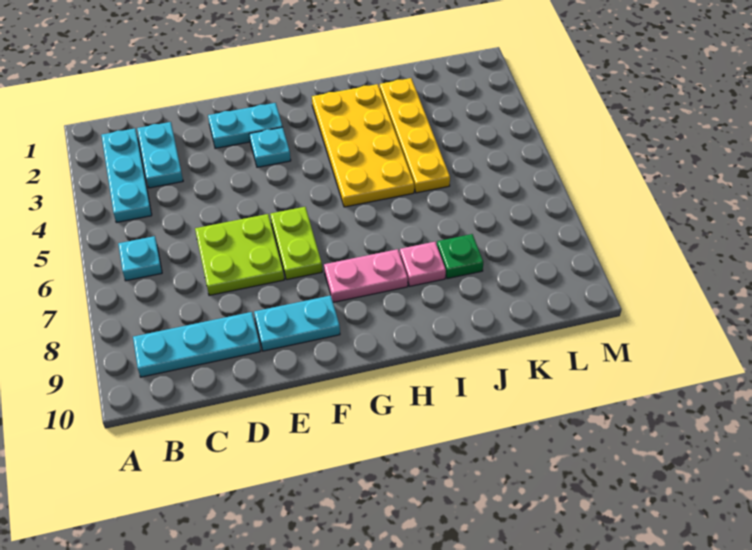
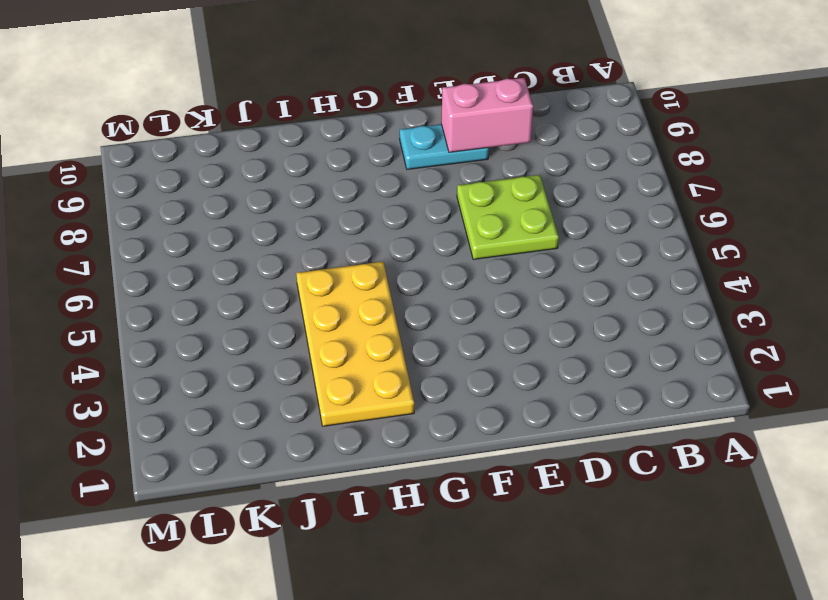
pink 1x2 brick [441,78,533,152] -> none
none -> cyan 1x3 plate [101,128,152,222]
none -> cyan 1x1 plate [118,236,162,281]
none -> cyan 1x3 plate [133,312,261,377]

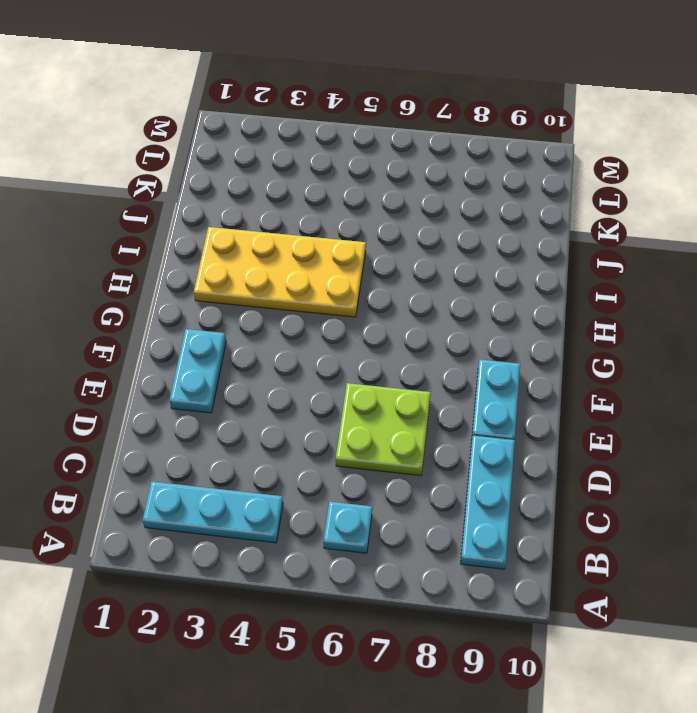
none -> cyan 1x2 plate [137,122,183,188]
none -> cyan 1x1 plate [249,127,291,167]
none -> lime 1x2 plate [270,207,322,280]

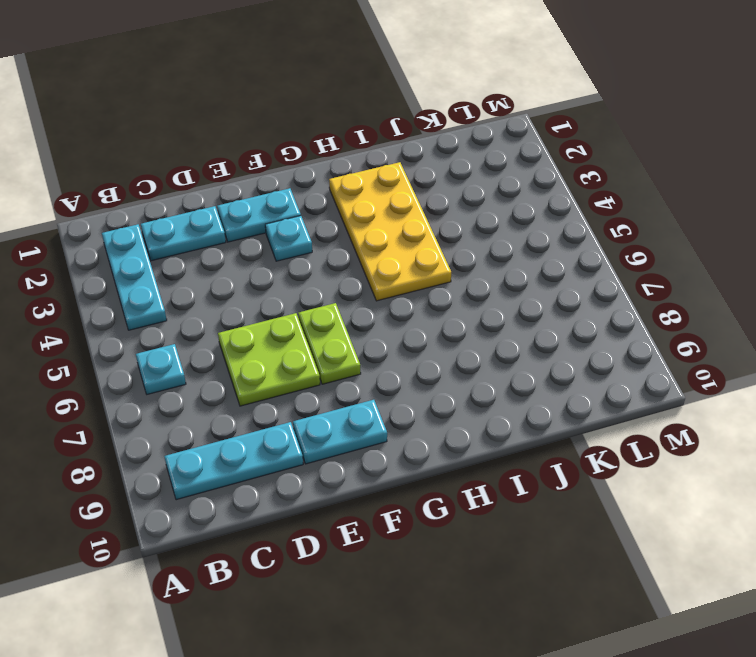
cyan 1x2 plate [141,206,226,261] -> cyan 1x2 plate turned to [137,122,183,188]
none -> pink 1x2 plate [324,249,408,302]
none -> pink 1x1 plate [400,242,446,286]
none -> yellow 1x4 plate [380,78,450,193]

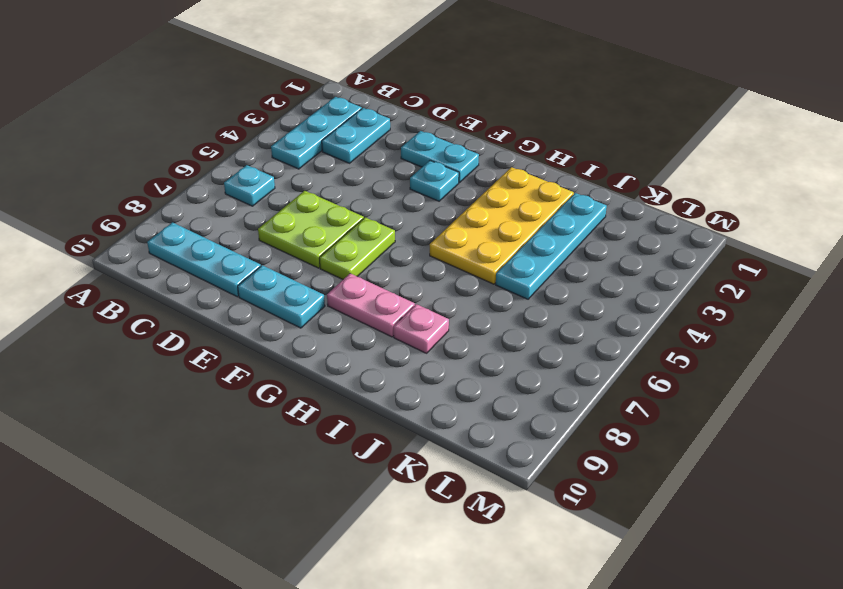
cyan 1x4 plate [496,193,607,299] -> yellow 1x4 plate [380,78,450,193]
none -> green 1x1 plate [437,234,484,279]

